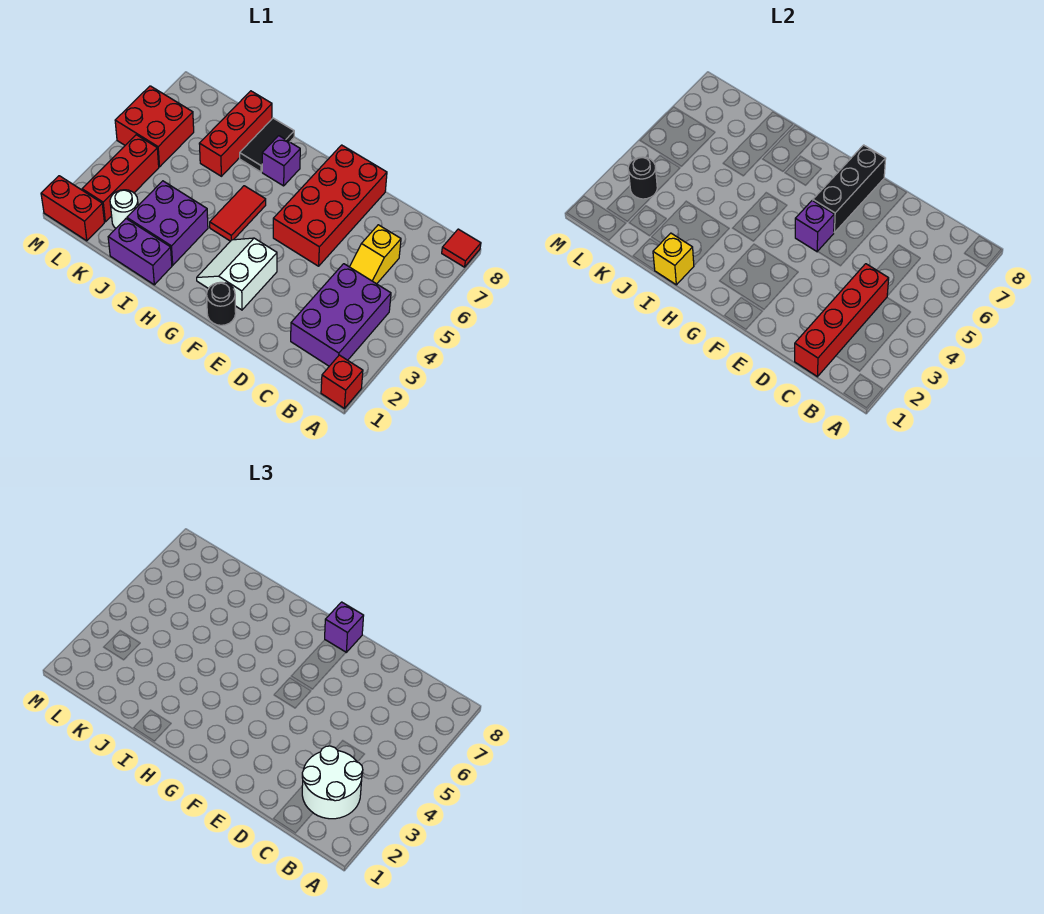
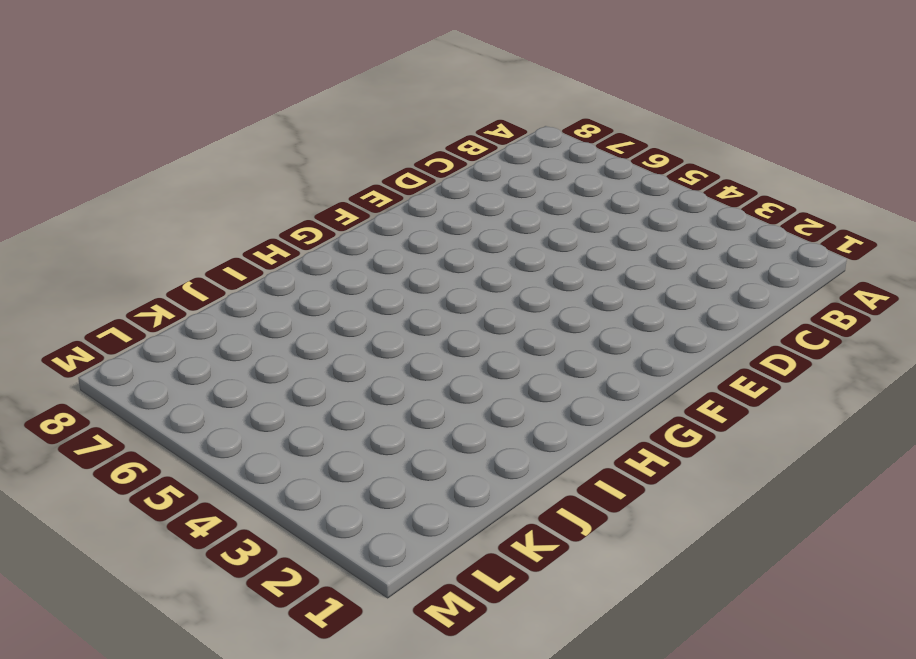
none -> red 1x1 brick [321,355,363,408]
none -> red 1x1 tile [442,229,481,267]
none -> purple 2x3 brick [291,264,391,366]

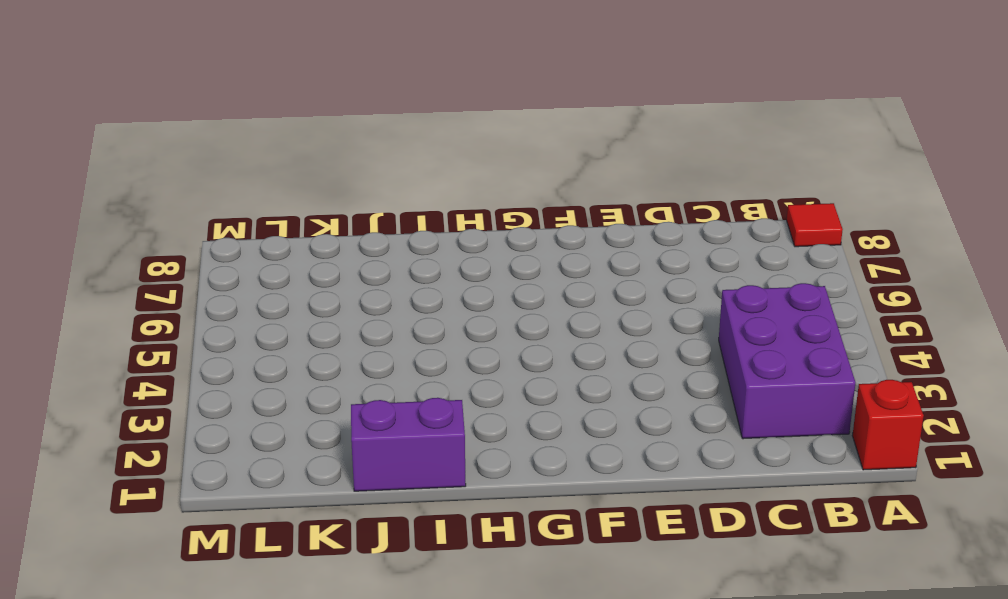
none -> yellow 1x2 slope [350,225,401,284]
none -> red 2x4 brick [273,145,387,266]
none -> black 1x1 round brick [207,282,236,325]

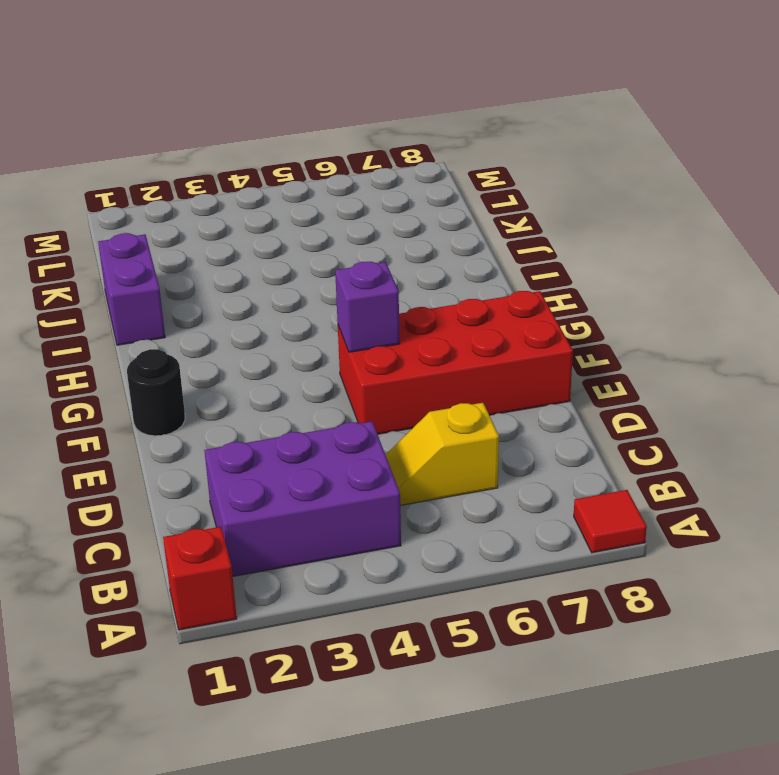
none -> white 2x2 slope [197,238,277,310]
none -> red 1x2 tile [210,186,266,241]
none -> purple 1x1 brick [262,136,300,186]

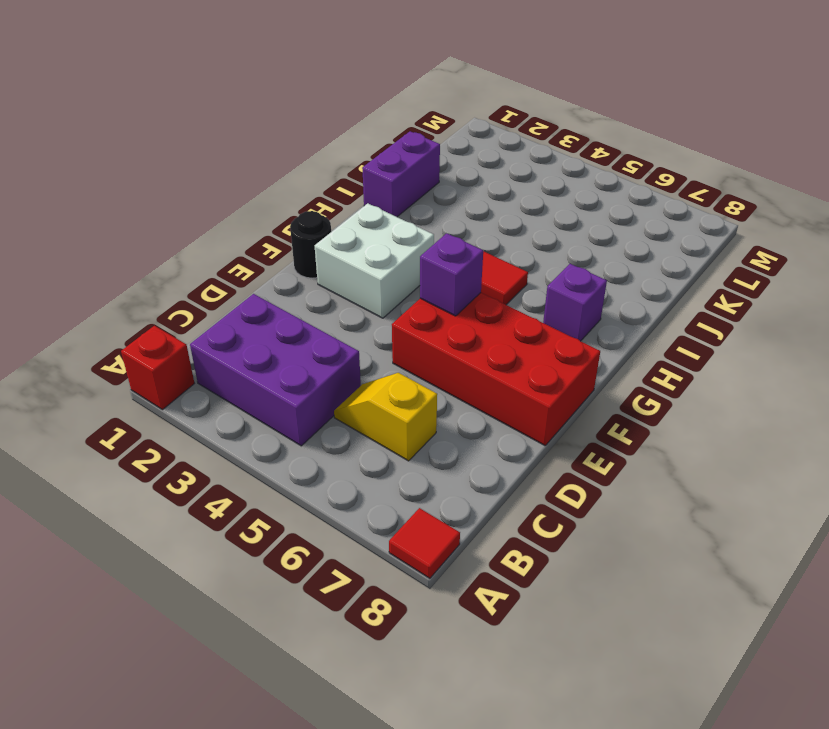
white 2x2 brick [315,203,434,318] -> white 2x2 slope [197,238,277,310]
none -> purple 2x2 brick [127,181,208,265]
none -> black 1x2 tile [240,118,294,172]
none -> red 1x3 brick [199,91,272,176]

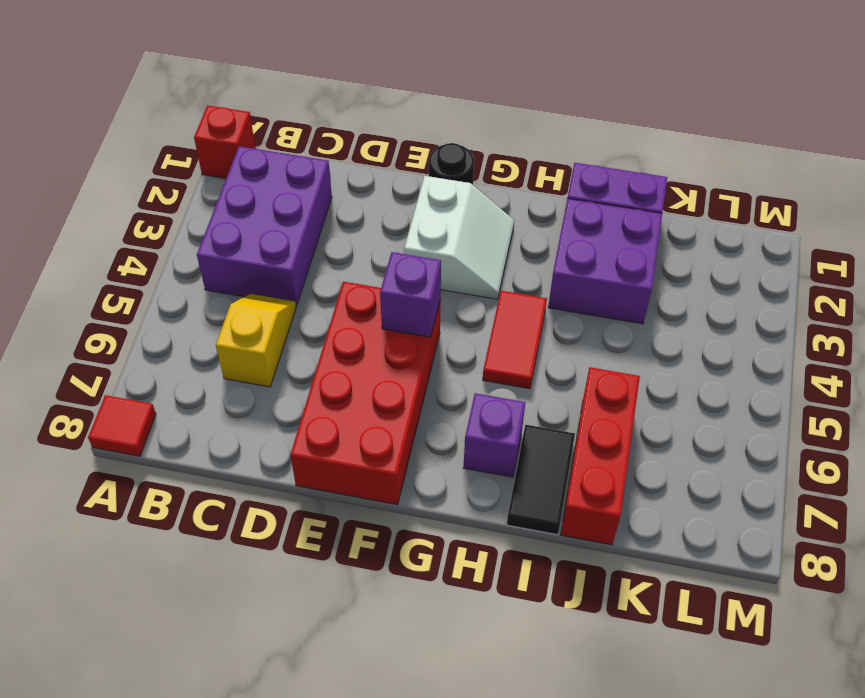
none -> white 1x1 round brick [110,190,138,228]
none -> red 1x2 brick [41,176,104,241]
none -> red 1x3 brick [82,135,159,222]

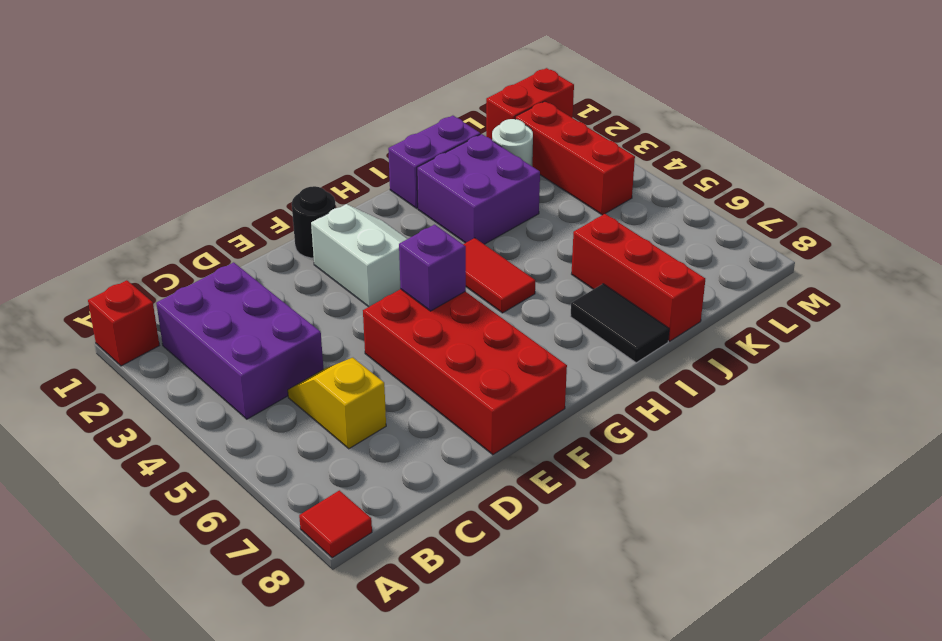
none -> purple 1x1 brick [262,136,300,186]
none -> red 2x2 brick [115,86,194,167]
none -> red 1x4 brick [795,264,889,377]

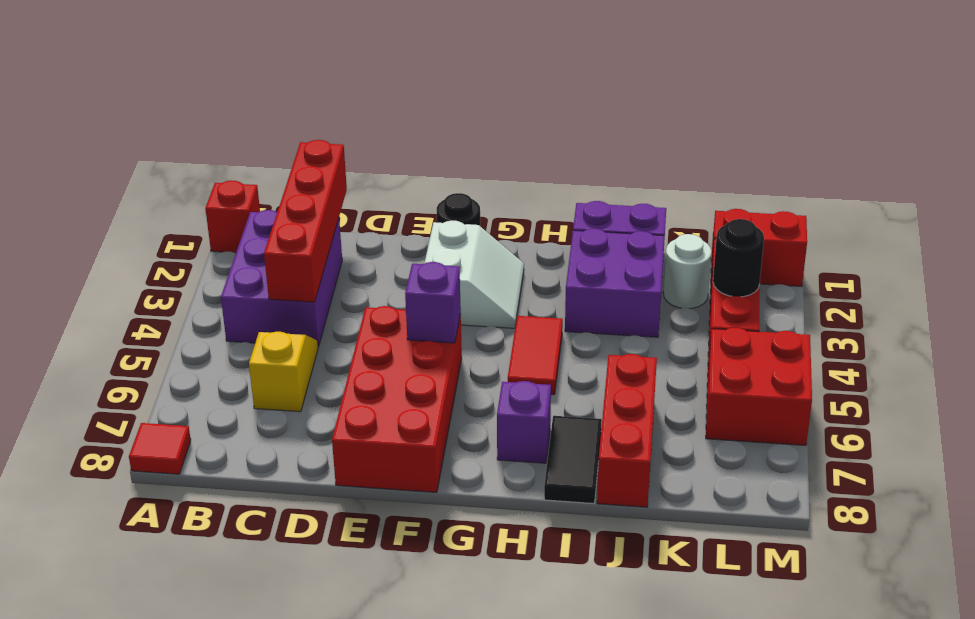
none -> black 1x3 brick [813,145,886,233]
none -> yellow 1x1 brick [653,233,694,285]
none -> white 2x2 round brick [302,746,363,819]

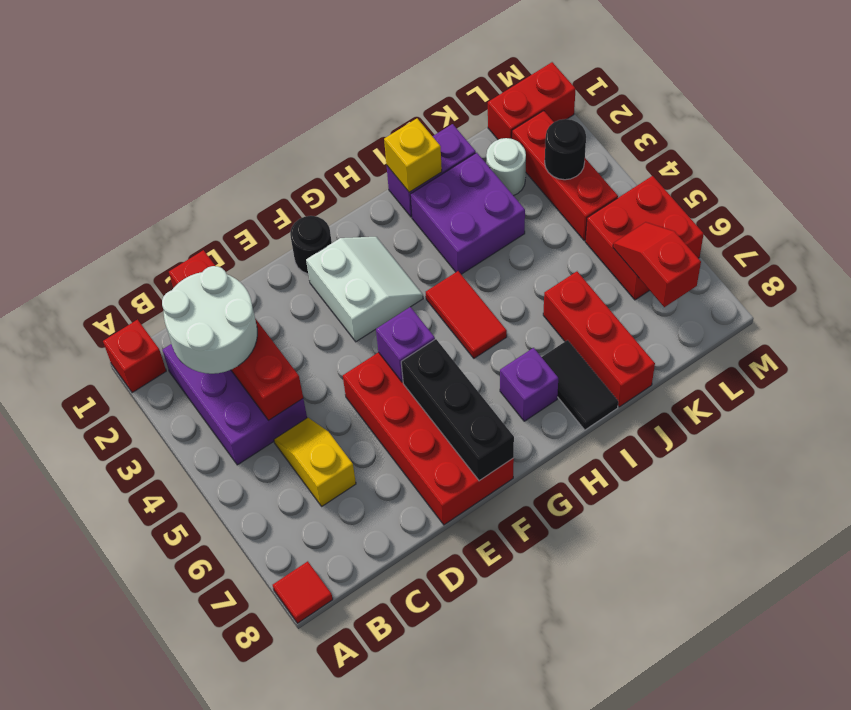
red 1x2 slope [613,222,701,307] -> none
none -> purple 1x1 brick [325,602,364,652]

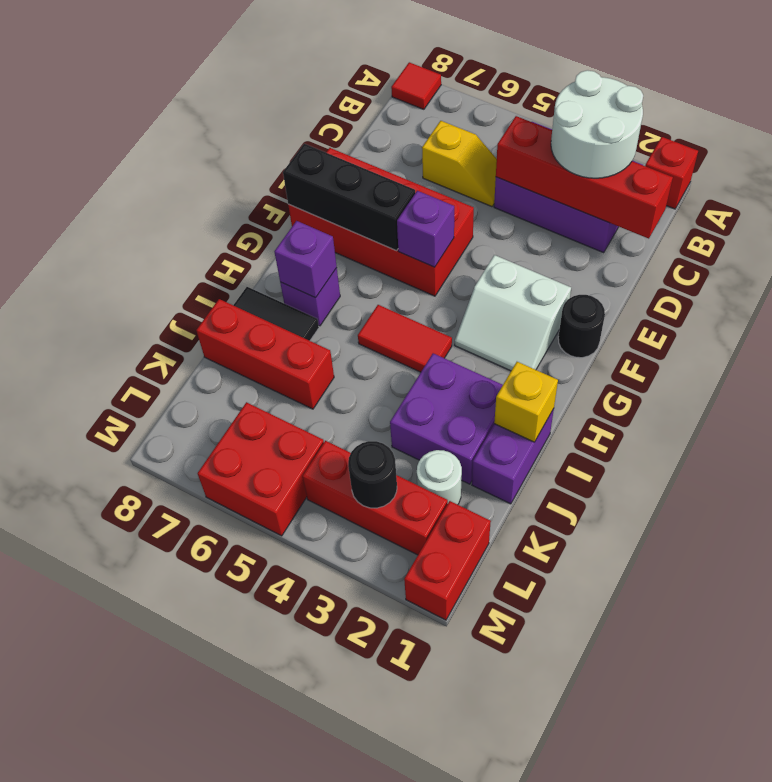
purple 1x1 brick [274,221,337,298] -> purple 1x1 brick moved to [325,602,364,652]

